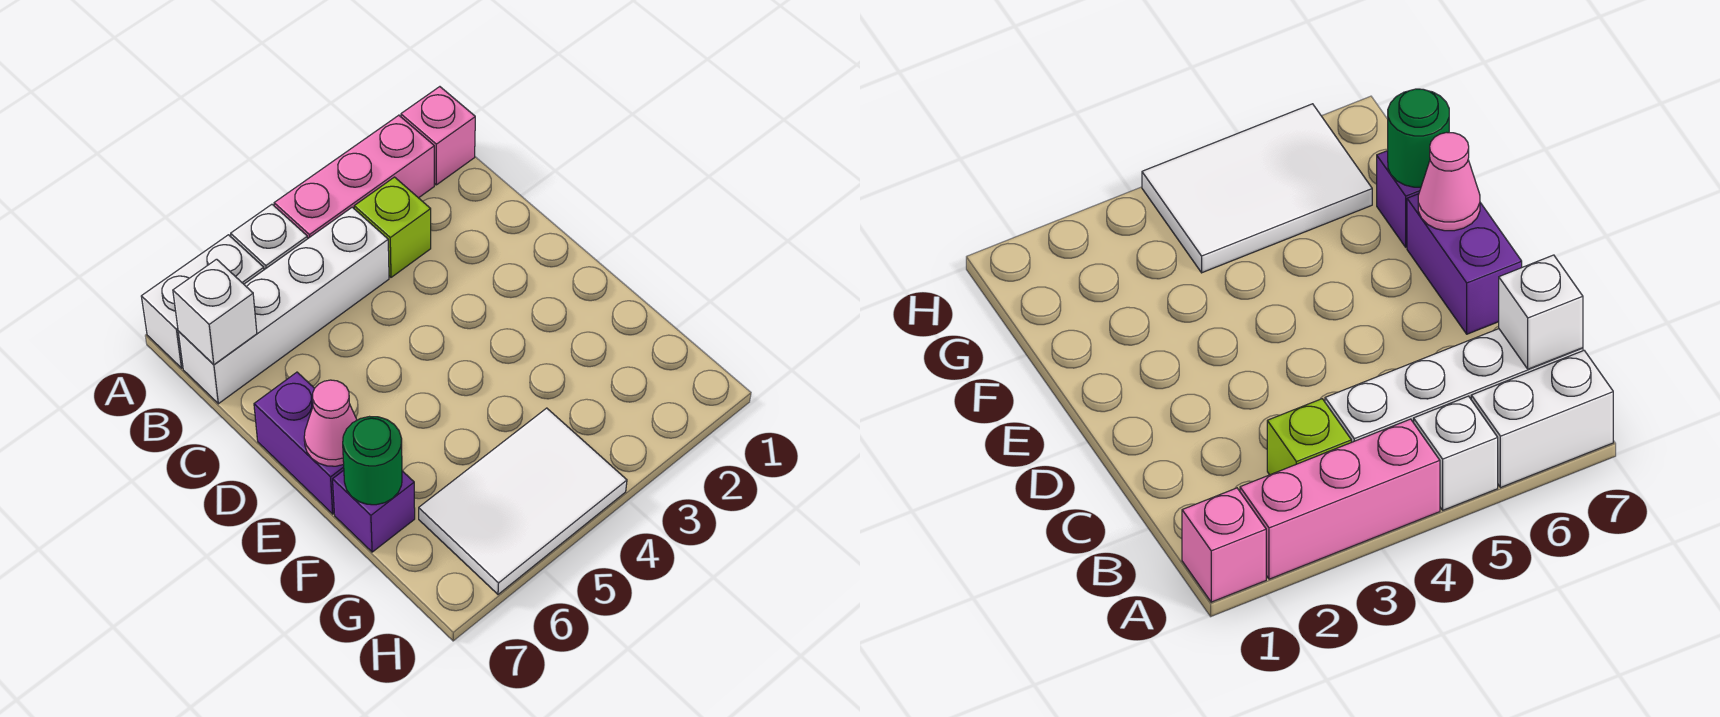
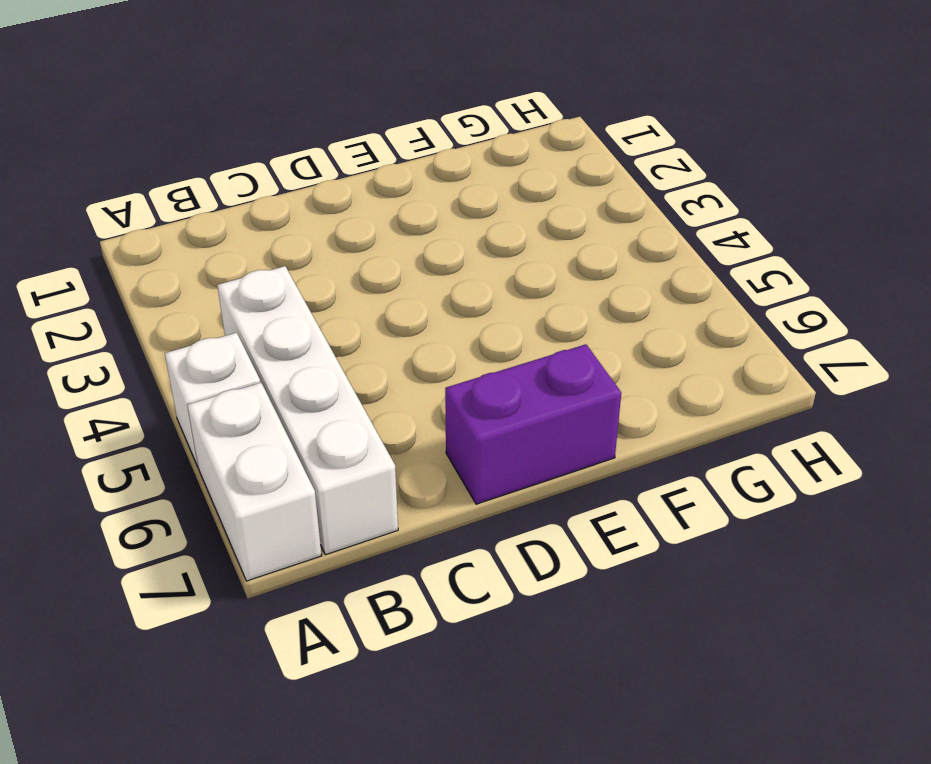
none -> pink 1x1 brick [401,87,475,185]
none -> pink 1x3 brick [274,115,434,238]
none -> lime 1x1 brick [354,177,431,277]

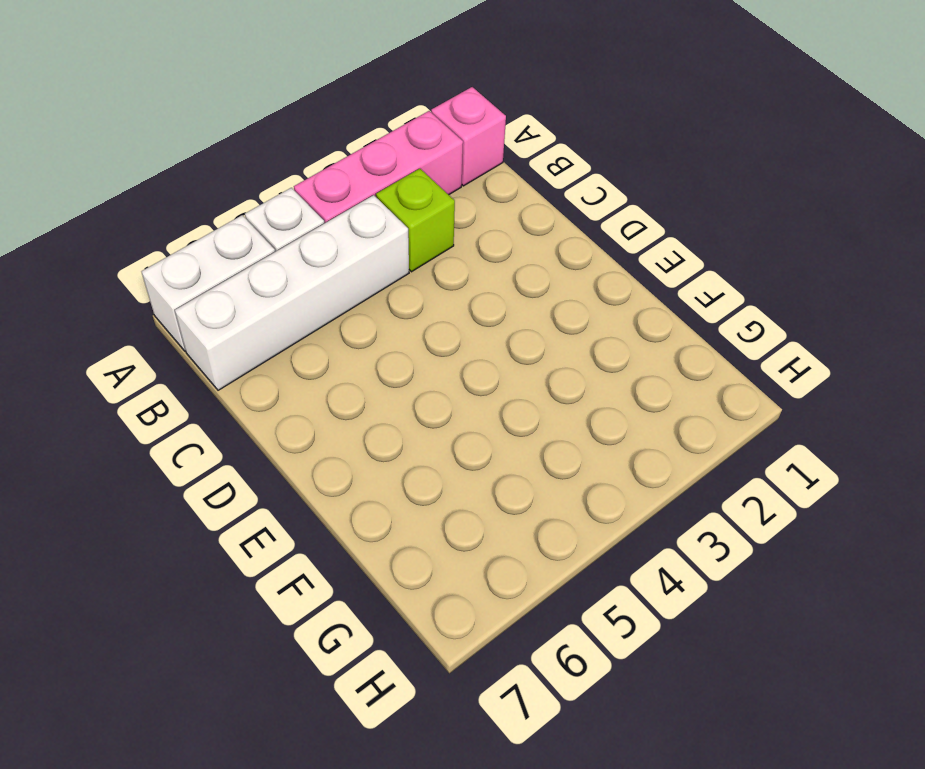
none -> purple 1x2 brick [254,372,344,514]
none -> purple 1x1 brick [333,470,415,552]
none -> white 2x3 tile [419,408,627,594]

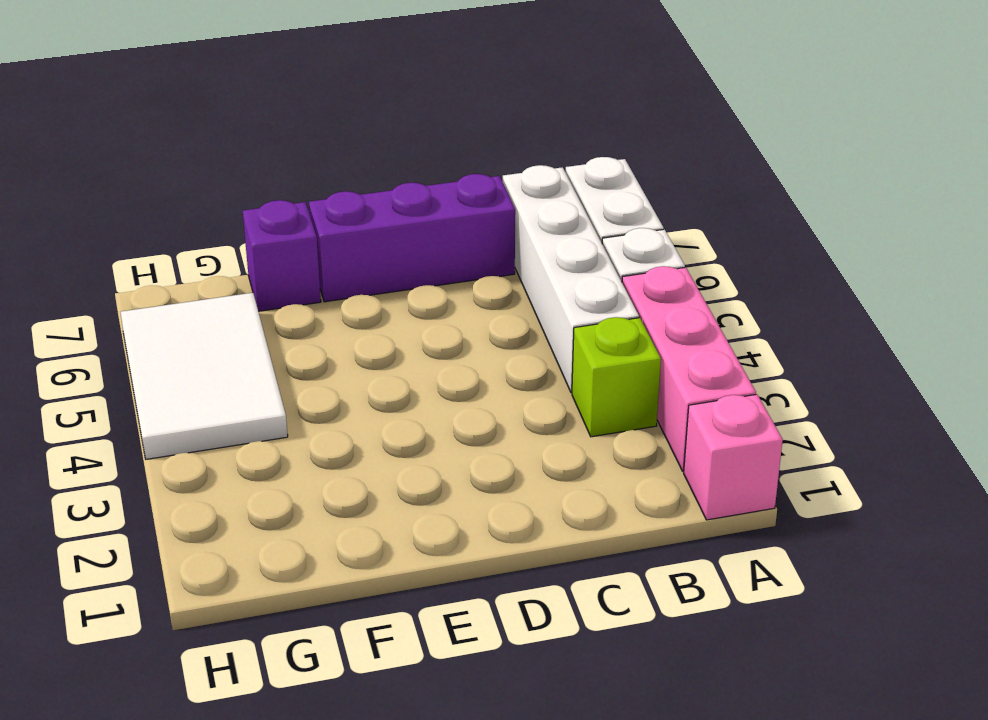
purple 1x3 brick [309,174,515,302] -> purple 1x2 brick [254,372,344,514]
none -> white 1x1 brick [173,259,257,365]
none -> pink 1x1 cone [304,380,357,466]
none -> green 1x1 round brick [343,417,402,505]

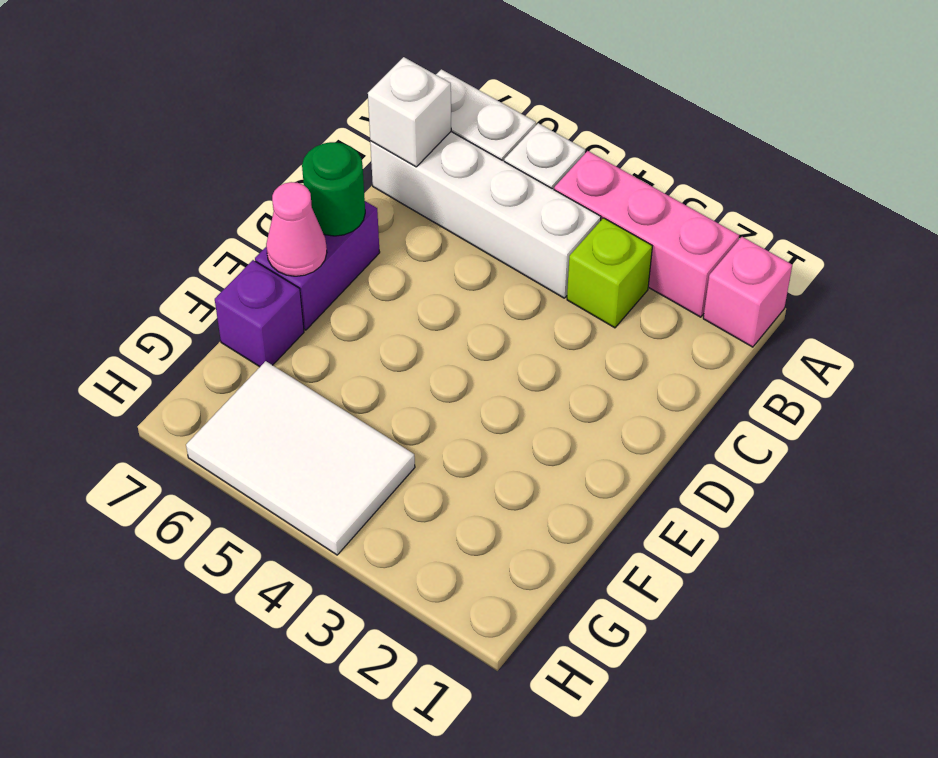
green 1x1 round brick [302,142,365,236] -> green 1x1 round brick moved to [343,417,402,505]

